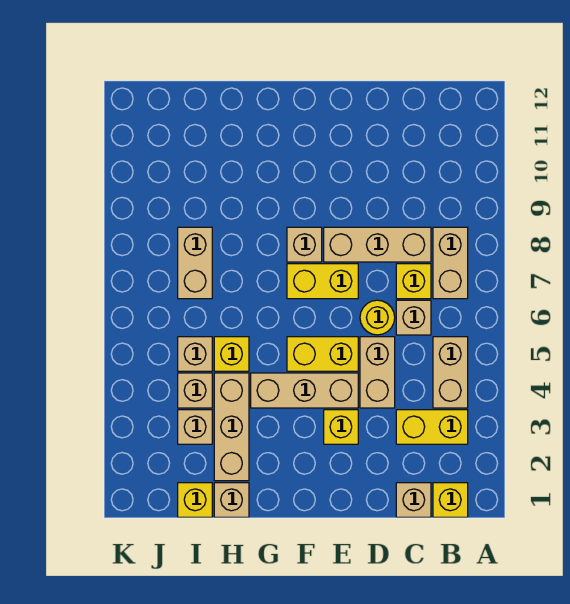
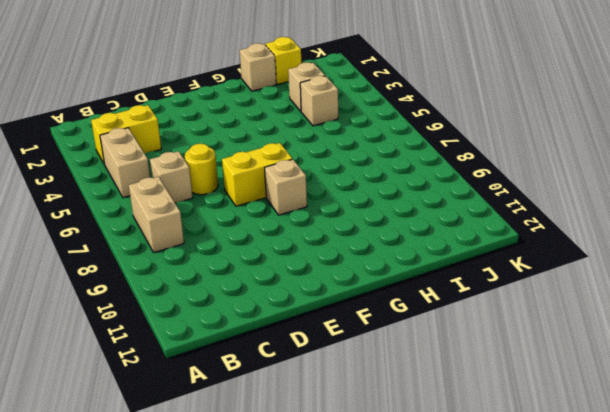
none -> yellow 1x1 brick [433,483,468,517]
none -> tan 1x1 brick [396,483,431,517]
none -> yellow 1x1 brick [396,264,431,299]

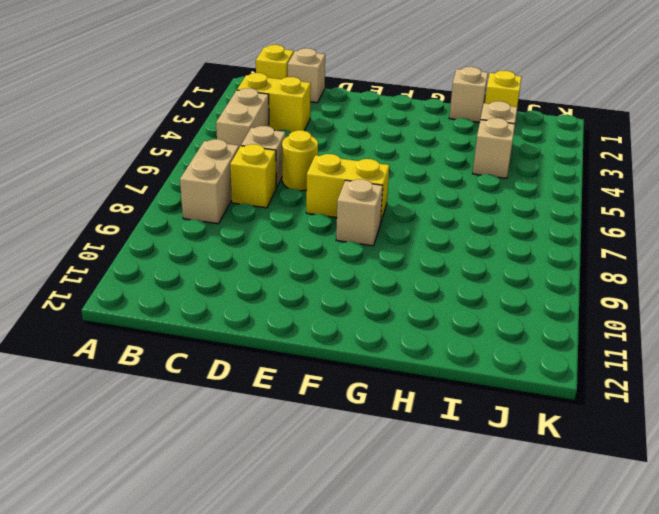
none -> tan 1x3 brick [324,227,431,262]
none -> tan 1x2 brick [360,337,395,408]
none -> yellow 1x1 brick [324,410,358,444]

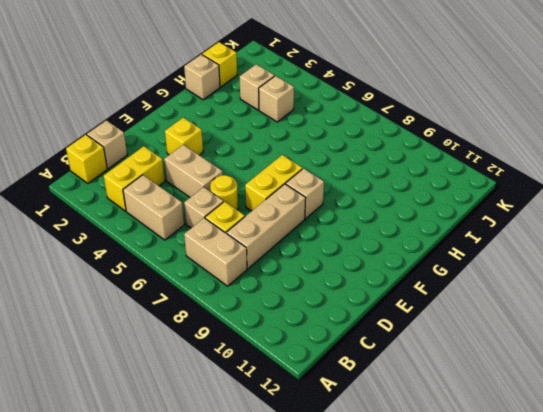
none -> tan 1x3 brick [251,373,358,408]
none -> yellow 1x2 brick [287,337,358,371]
none -> tan 1x3 brick [214,373,249,481]

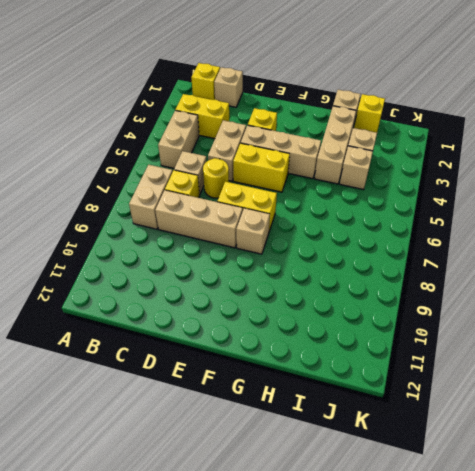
none -> yellow 1x1 brick [214,337,249,371]
none -> tan 1x1 brick [178,337,212,371]
none -> tan 1x2 brick [178,227,212,299]

